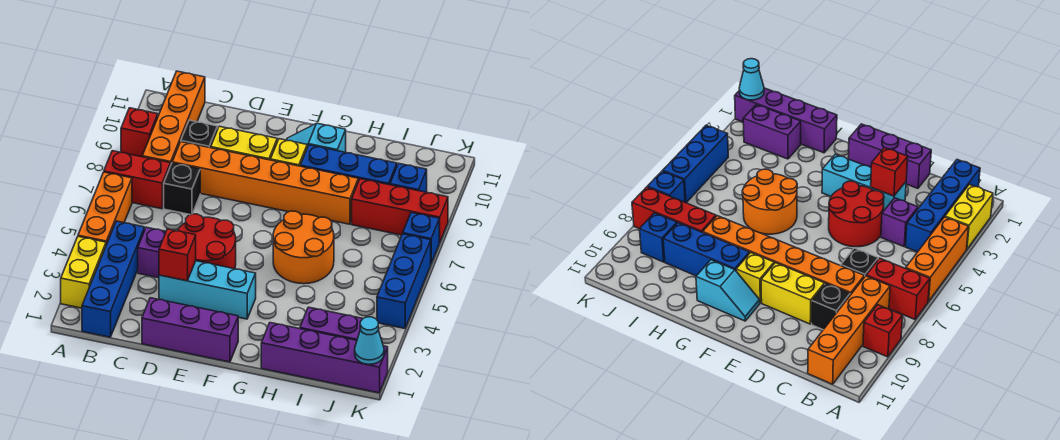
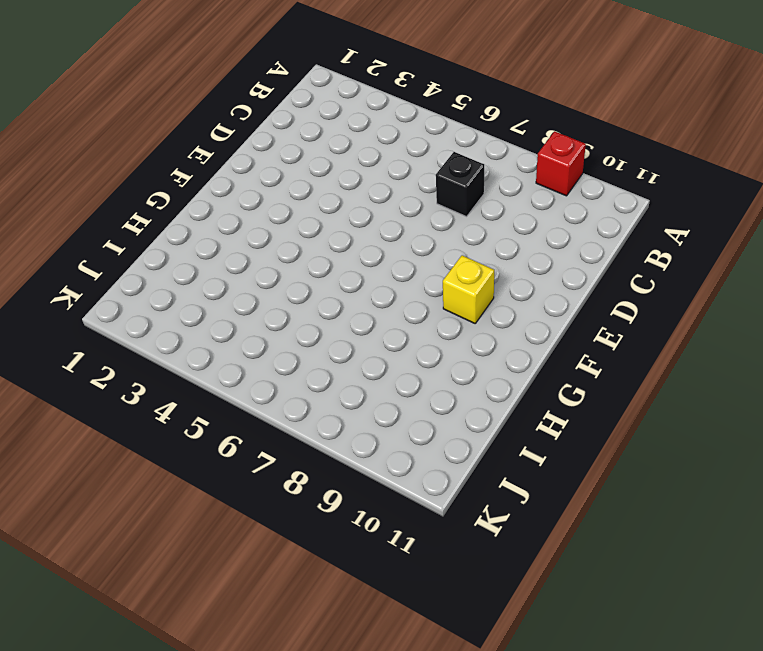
none -> yellow 1x2 brick [61,237,106,308]
none -> orange 1x3 brick [78,172,132,245]
none -> red 1x2 brick [104,151,170,209]

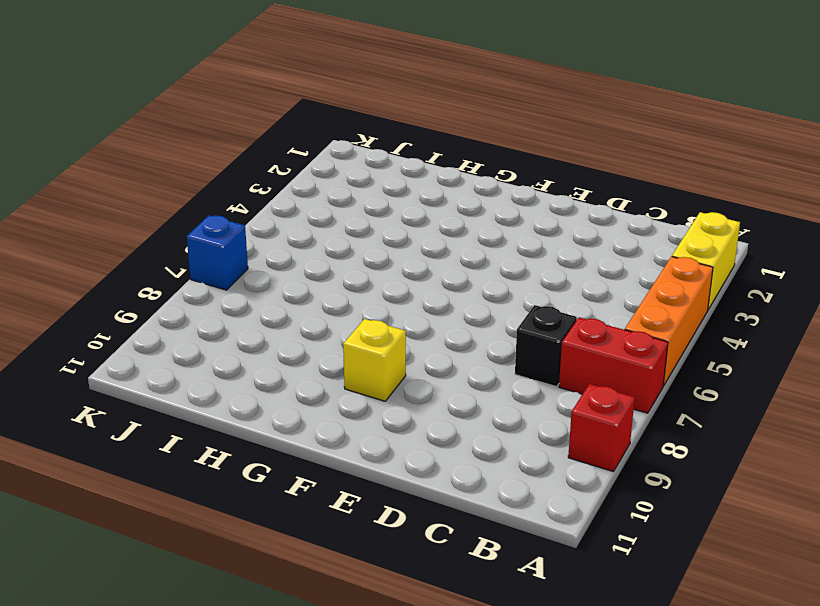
none -> blue 1x4 brick [82,221,145,337]
none -> orange 1x4 brick [142,71,205,166]
none -> purple 1x1 brick [138,227,166,278]

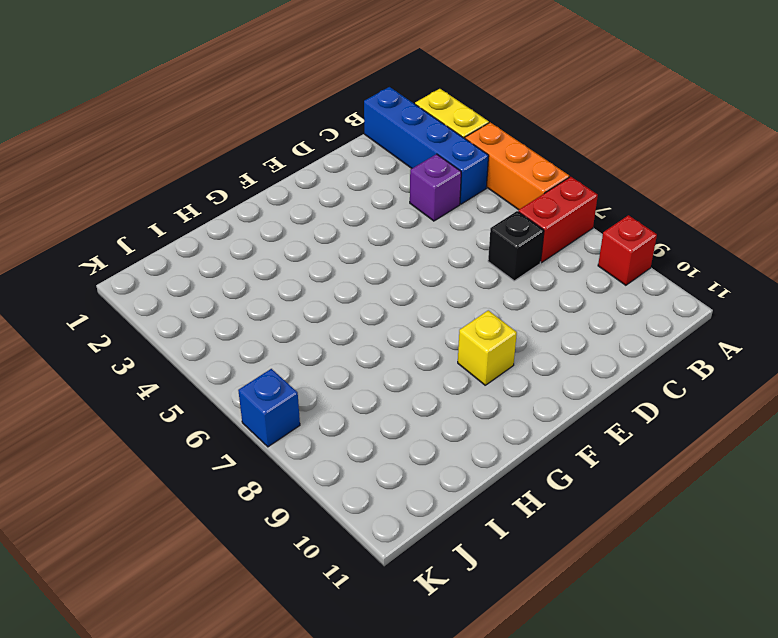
none -> orange 1x4 brick [142,71,205,166]
none -> orange 1x6 brick [172,142,358,224]
none -> black 1x1 brick [181,120,218,148]

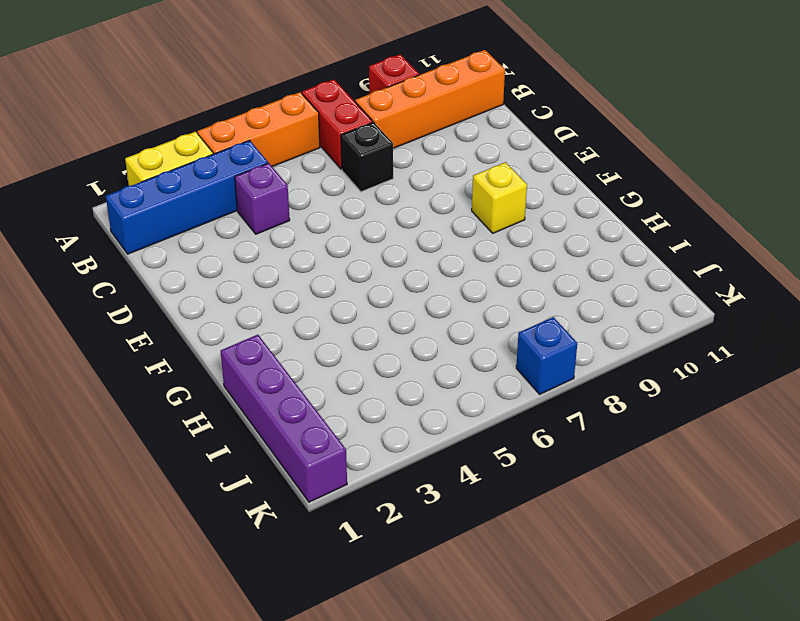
none -> orange 1x6 brick [172,142,358,224]
none -> black 1x1 brick [181,120,218,148]
none -> purple 1x3 brick [142,298,238,362]

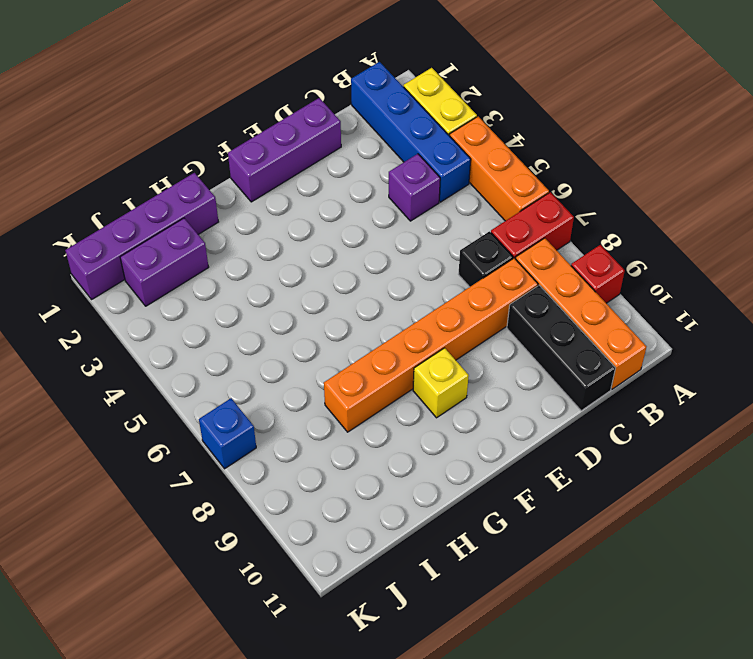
black 1x3 brick [507,285,615,411] -> black 1x1 brick [181,120,218,148]
none -> cyan 1x3 brick [159,261,256,319]
none -> red 2x2 round brick [177,214,236,269]
none -> yellow 1x2 brick [211,126,277,160]

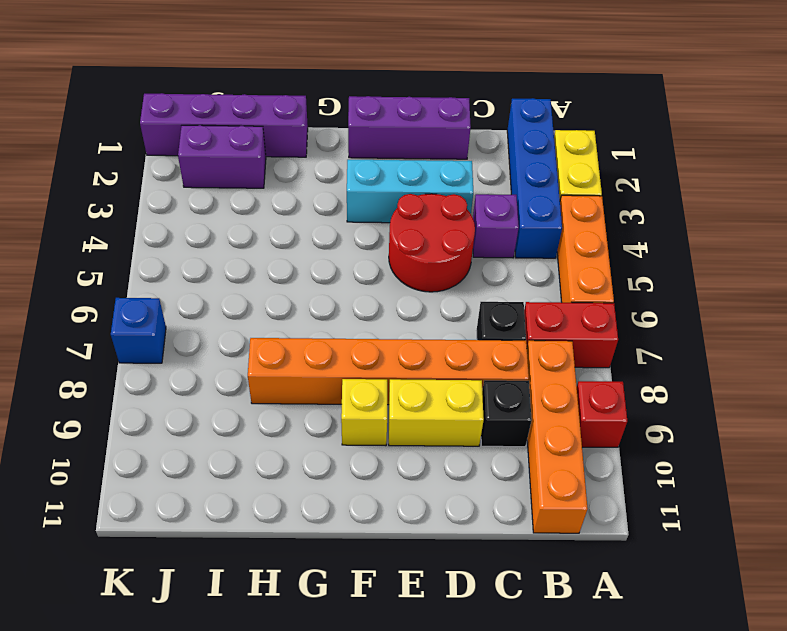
none -> cyan 1x2 slope [287,123,346,152]
none -> orange 2x2 round brick [273,211,334,284]
none -> blue 1x3 brick [300,145,397,185]

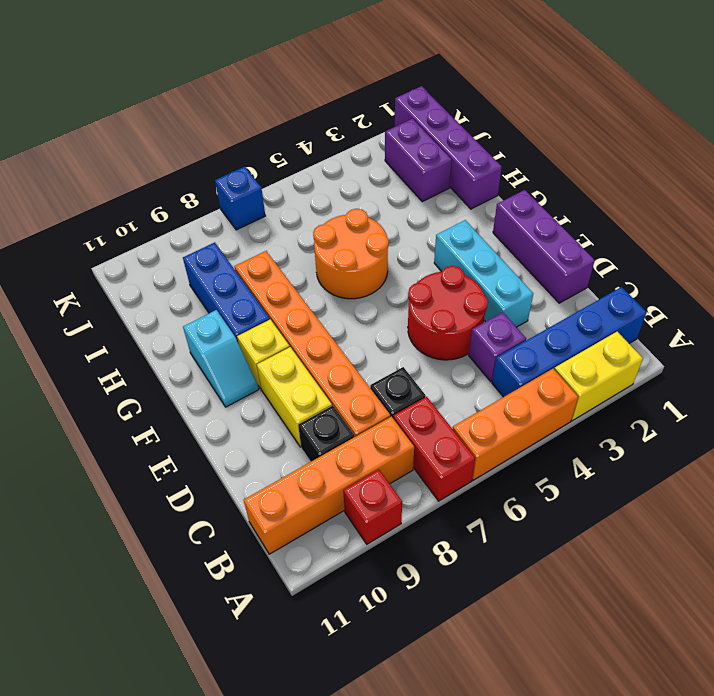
none -> red 1x3 brick [352,179,448,243]
none -> blue 1x1 brick [390,163,427,192]
none -> blue 1x3 brick [377,234,431,329]

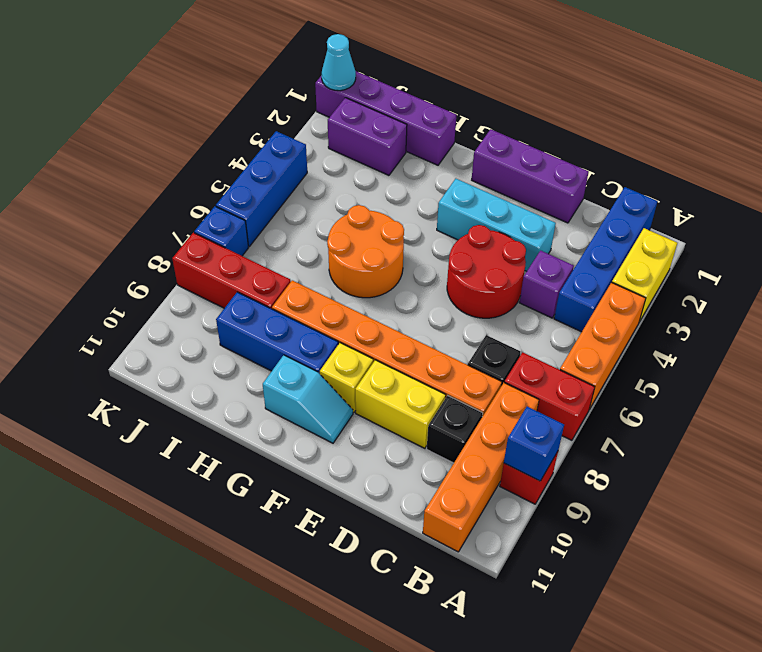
blue 1x1 brick [504,407,564,481] -> blue 1x1 brick moved to [390,163,427,192]
none -> red 1x1 brick [159,229,196,281]

